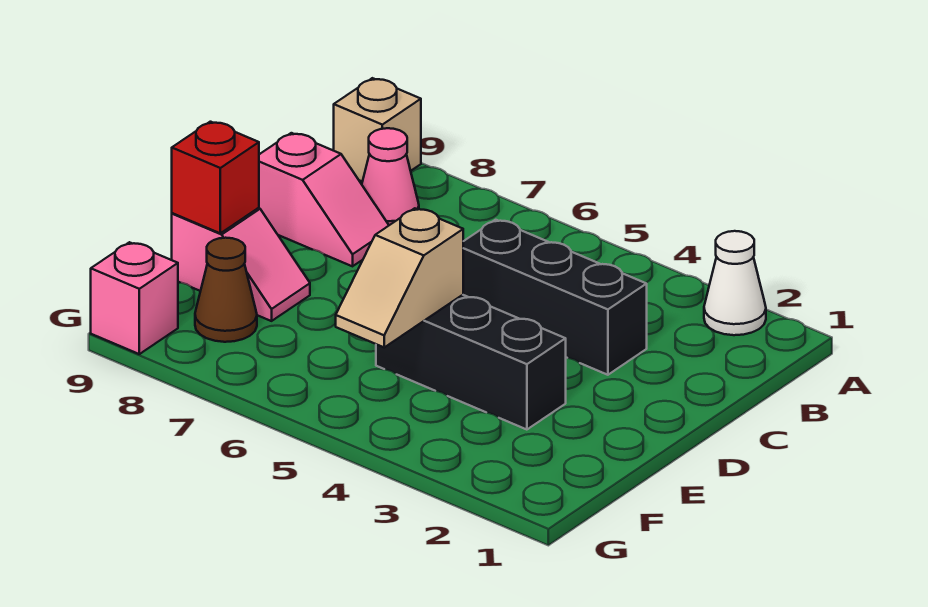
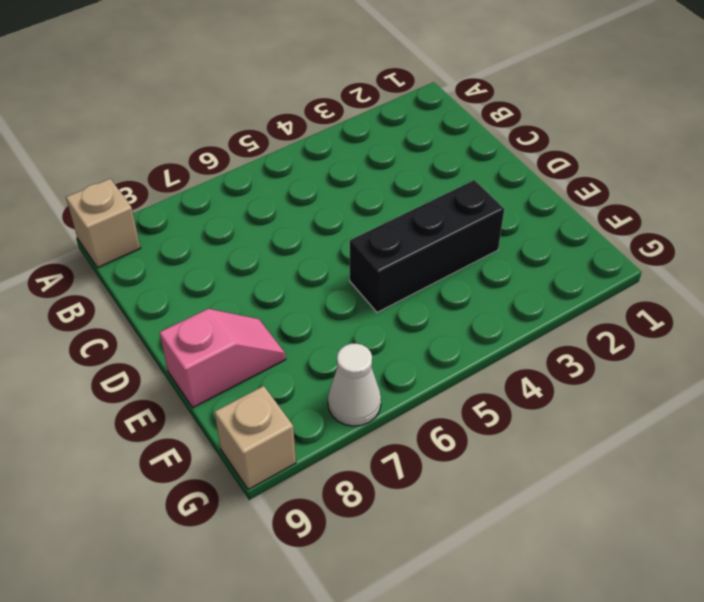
white 1x1 cone [328,343,381,426] -> white 1x1 cone moved to [704,231,766,335]
tan 1x1 brick [215,386,296,490] -> pink 1x1 brick [91,242,178,354]
none -> pink 1x1 cone [362,128,419,225]
none -> black 1x3 brick [463,220,647,375]

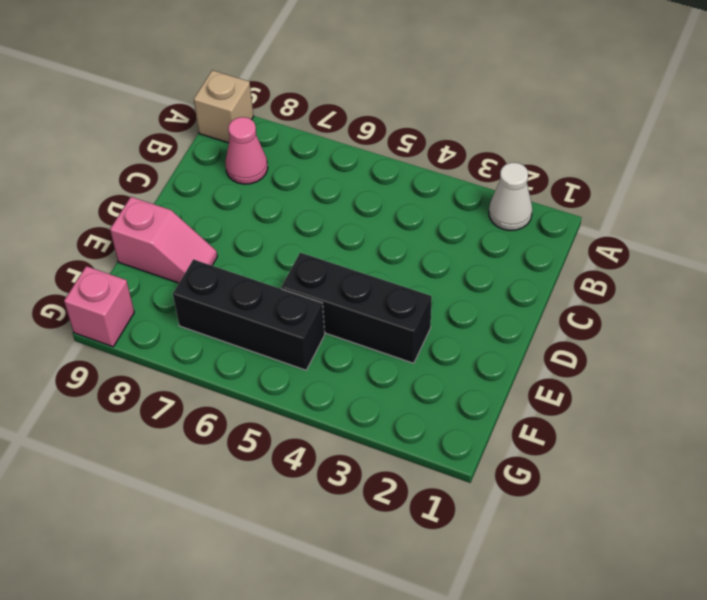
black 1x3 brick [173,259,325,370] -> black 1x3 brick moved to [463,220,647,375]
none -> pink 1x2 slope [259,133,389,266]
none -> brown 1x1 cone [195,238,257,342]

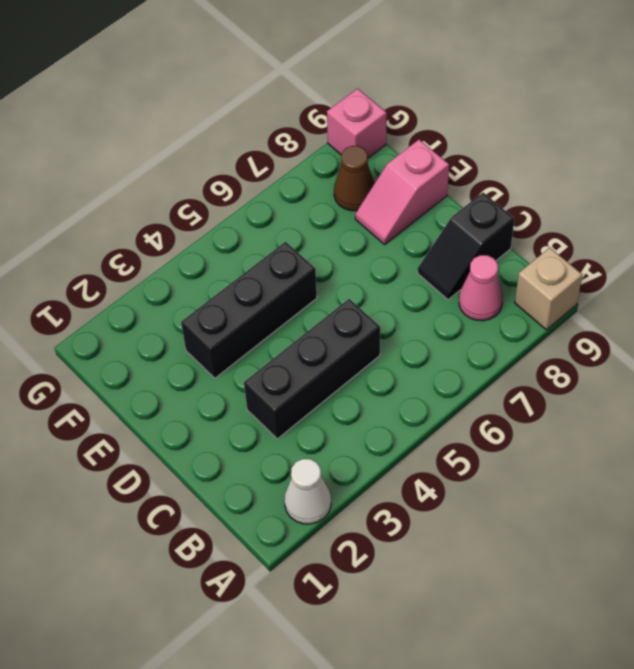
black 1x2 slope [418,193,514,300] -> pink 1x2 slope [259,133,389,266]
none -> tan 1x2 slope [336,208,463,347]
none -> red 1x1 brick [172,122,259,233]

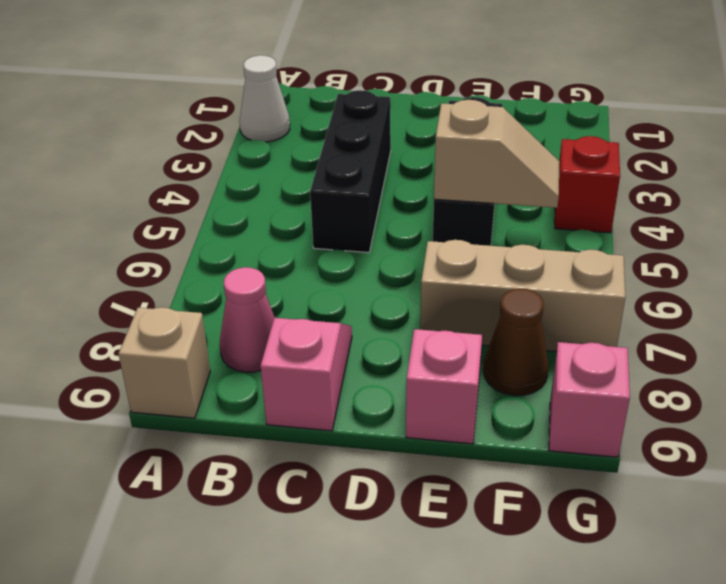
tan 1x3 brick [420,240,625,351] -> none
red 1x1 brick [555,136,620,233] -> red 1x1 brick moved to [172,122,259,233]

